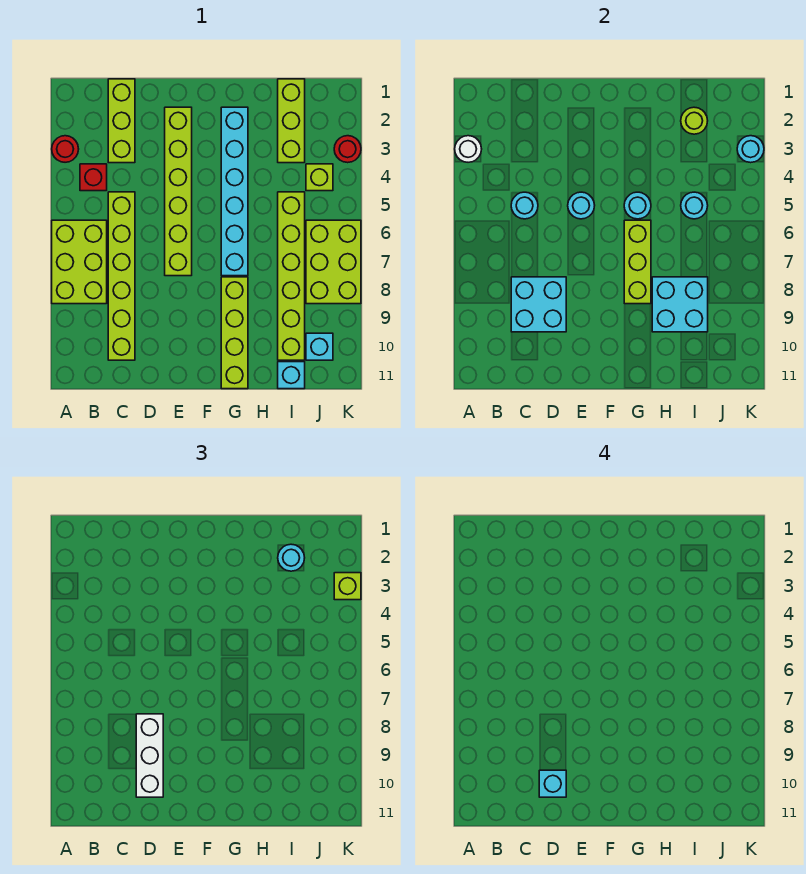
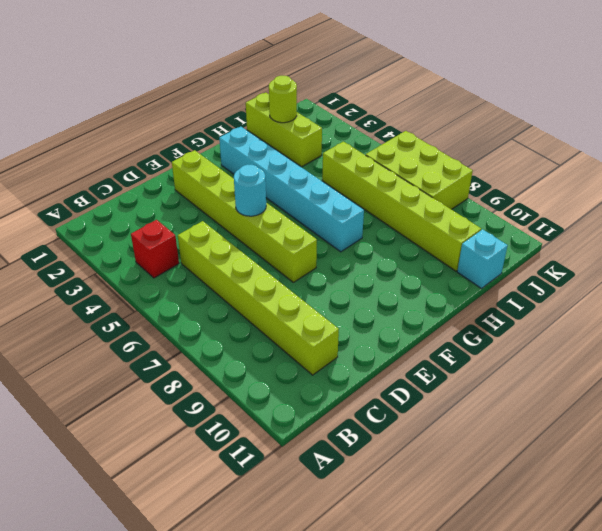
none -> red 1x1 round brick [52,136,79,162]
none -> lime 2x3 brick [52,220,107,304]
none -> lime 1x3 brick [108,79,135,163]

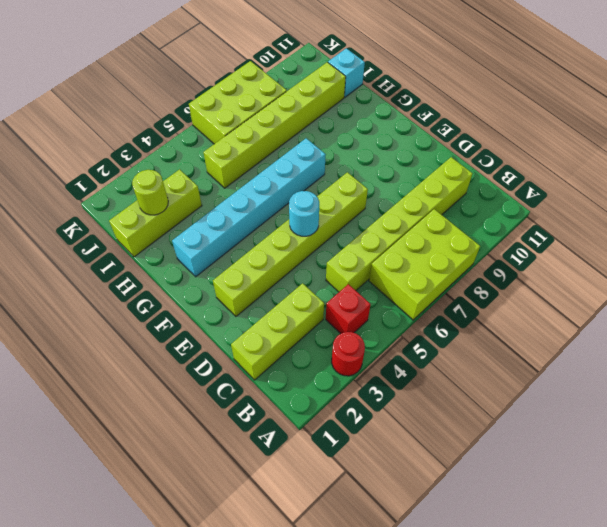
none -> lime 1x4 brick [221,277,248,389]
none -> lime 1x1 brick [306,164,333,191]
none -> cyan 1x1 brick [306,333,333,360]

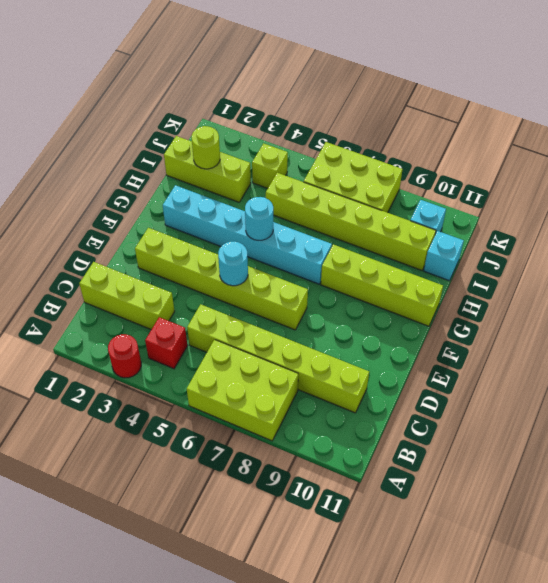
none -> red 1x1 round brick [334,136,361,163]
none -> white 1x1 round brick [455,136,482,162]
none -> cyan 1x1 round brick [511,192,538,219]

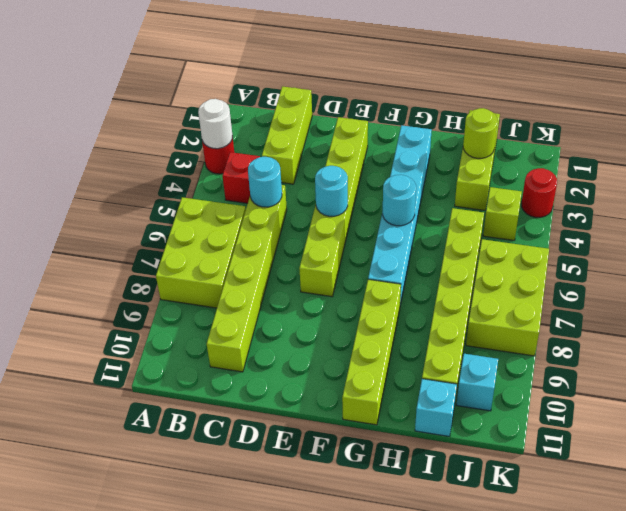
none -> cyan 2x2 brick [511,277,566,332]
none -> lime 1x3 brick [624,220,651,304]
none -> cyan 2x2 brick [652,277,708,332]

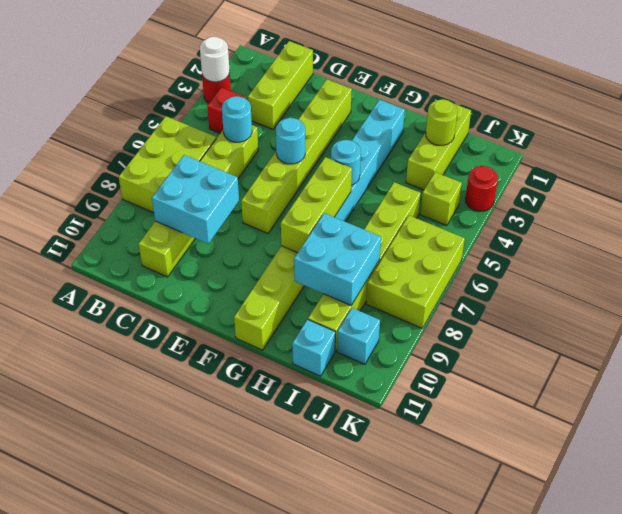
none -> cyan 1x1 round brick [681,192,708,219]
none -> cyan 1x1 round brick [737,136,764,163]
none -> white 1x3 brick [136,714,163,797]

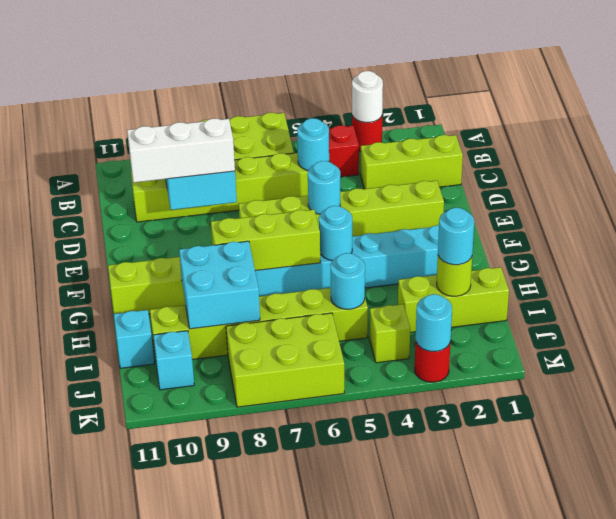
none -> lime 1x1 brick [334,573,361,600]
none -> cyan 1x1 brick [539,770,566,797]

